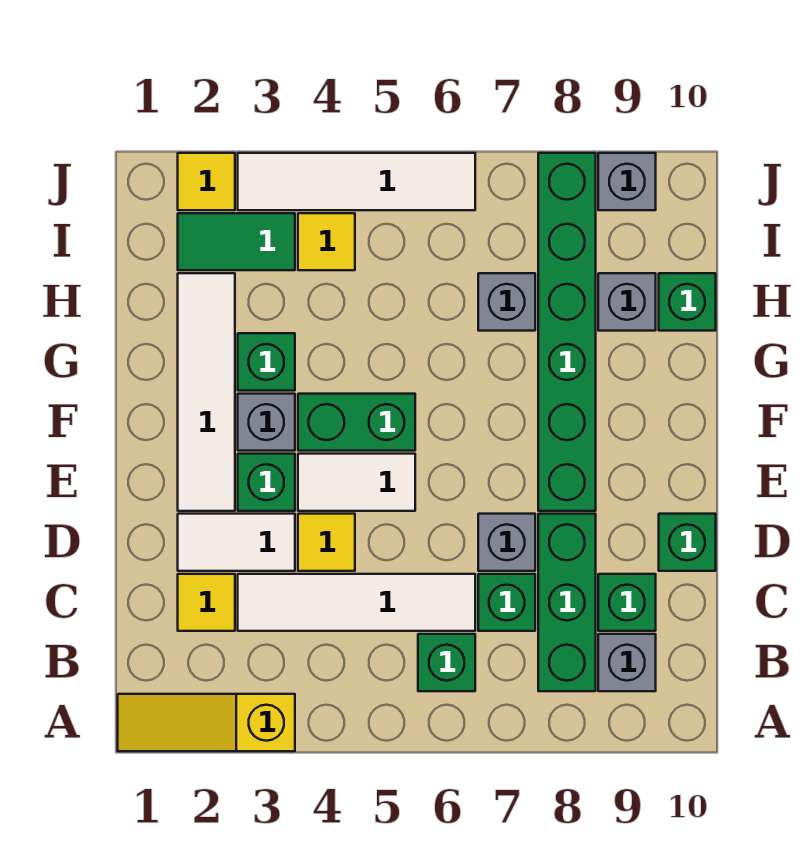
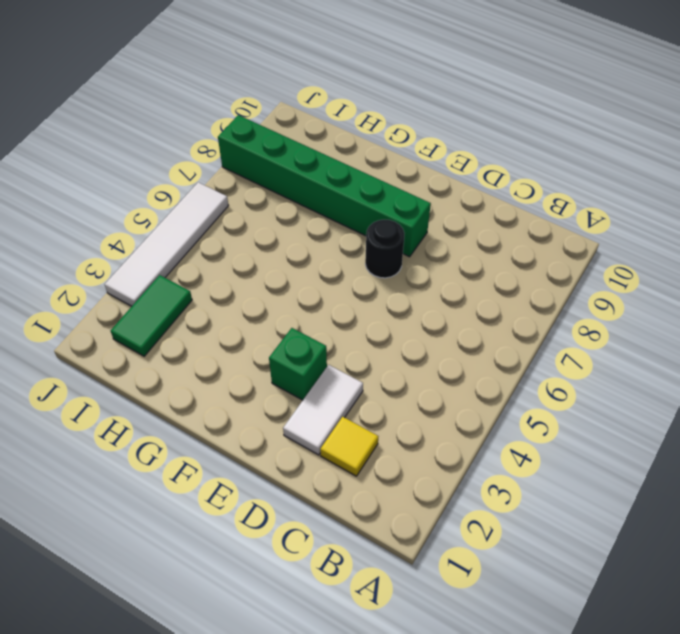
black 1x1 round brick [365,220,405,278] -> none
none -> yellow 1x3 slope [118,694,295,751]
none -> green 1x1 brick [418,634,475,691]
none -> green 1x3 brick [538,514,596,691]

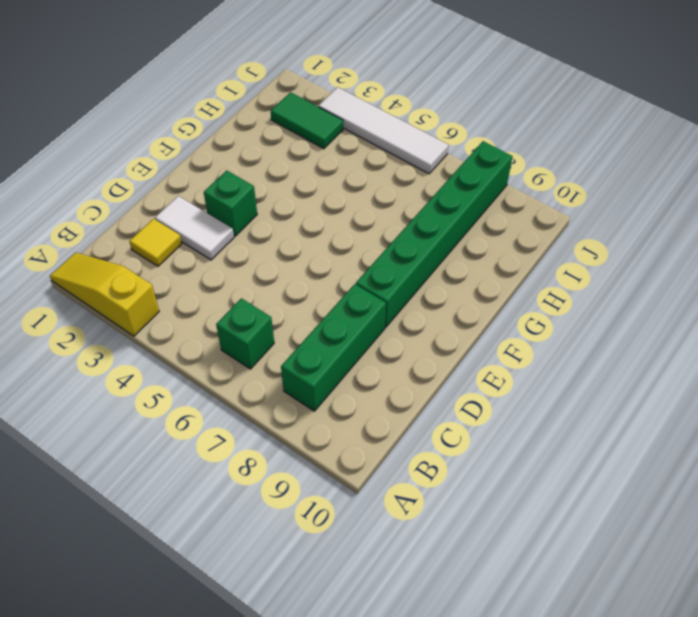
none -> grey 1x1 brick [598,634,656,691]
none -> white 1x4 tile [238,574,475,631]
none -> green 1x1 brick [478,574,535,631]

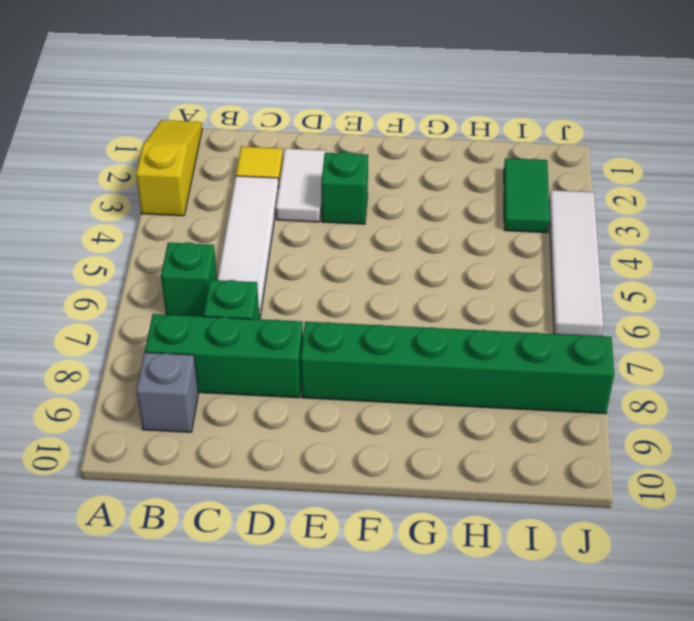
none -> green 1x1 brick [598,574,656,631]
none -> yellow 1x1 tile [298,514,355,571]
none -> grey 1x1 brick [478,514,535,571]

